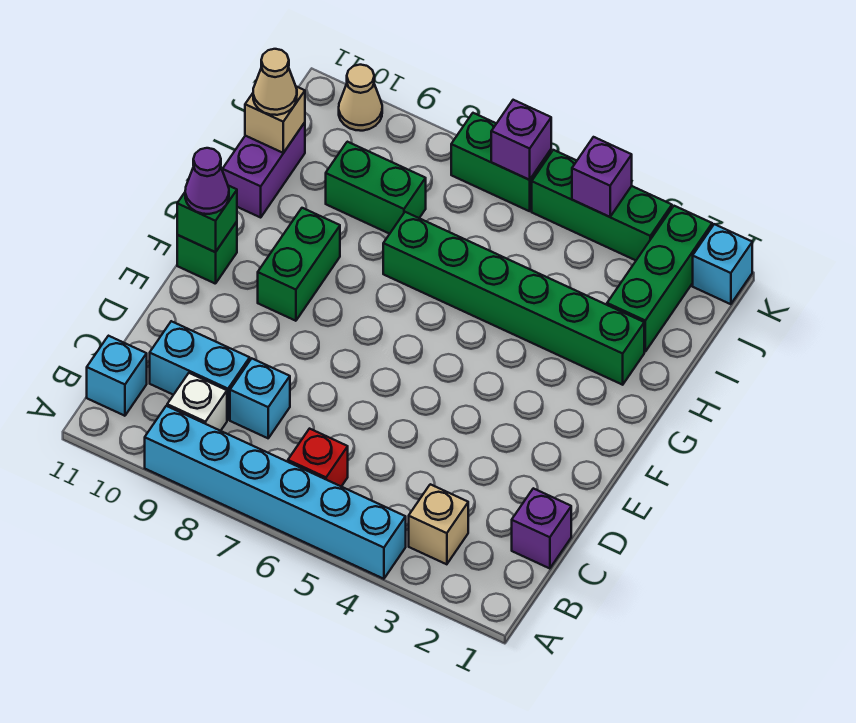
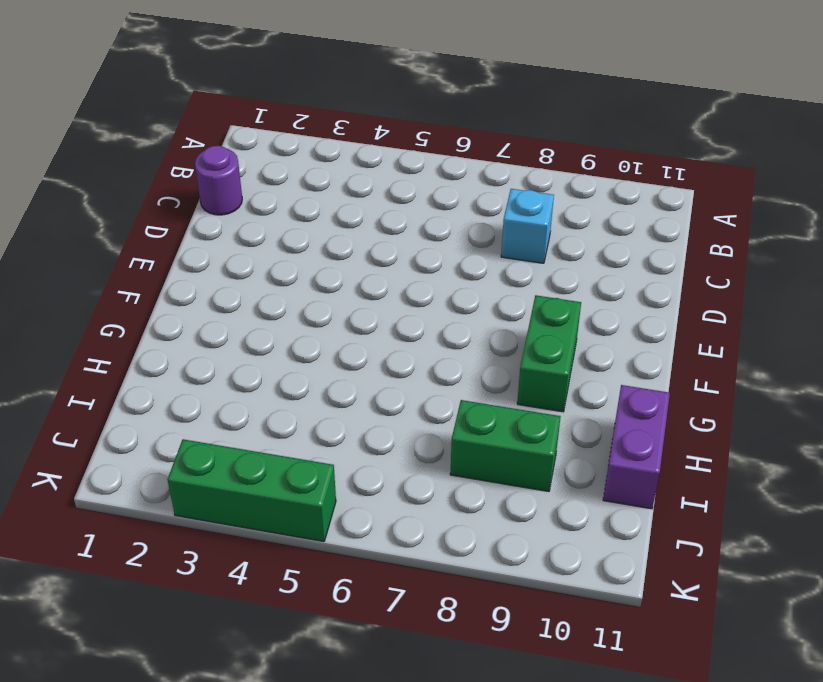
purple 1x1 round brick [195,146,242,215] -> purple 1x1 brick [512,488,571,569]
none -> cyan 1x6 brick [145,406,406,579]
none -> tan 1x1 brick [409,484,468,564]
none -> red 1x1 brick [288,429,348,486]

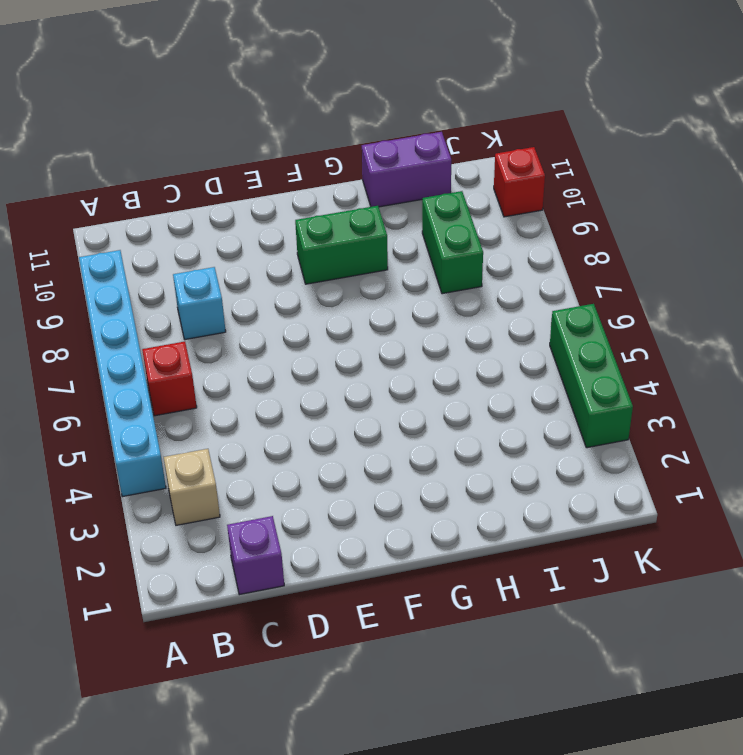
red 1x1 brick [494,147,545,217] -> tan 1x1 cone [339,65,382,131]
none -> white 1x1 brick [167,373,227,431]
none -> cyan 1x1 brick [87,336,147,416]
none -> cyan 1x2 brick [150,321,250,420]

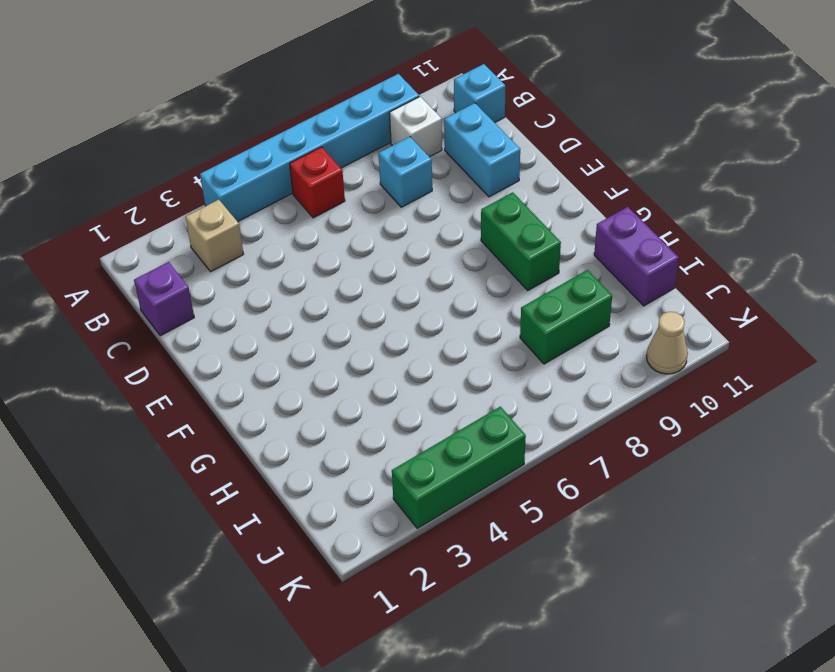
cyan 1x2 brick [444,103,520,197] -> cyan 1x2 brick turned to [150,321,250,420]
none -> green 1x1 brick [177,222,237,284]
none -> green 1x6 brick [383,212,644,385]
none -> green 1x3 brick [607,206,712,352]

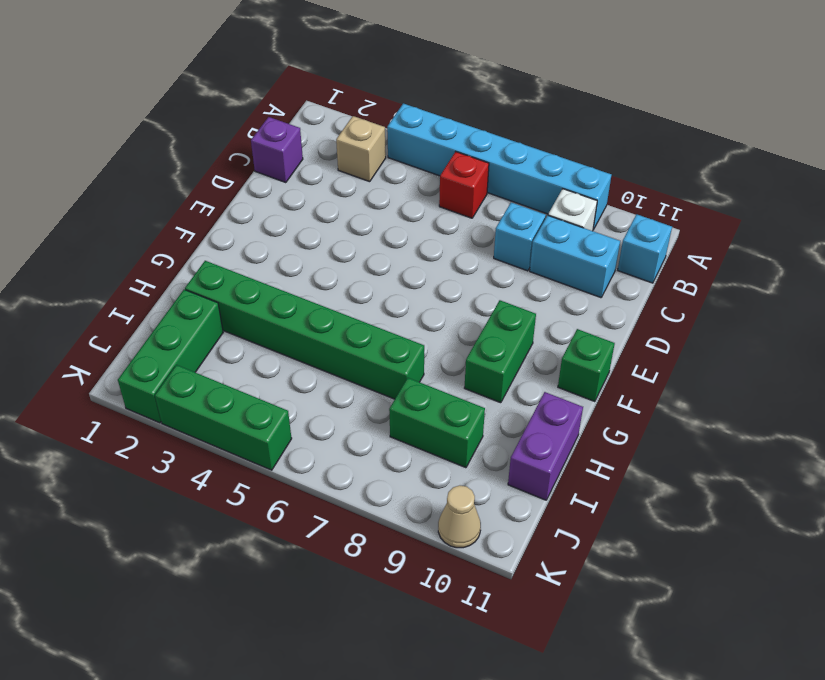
none -> cyan 1x1 brick [693,224,752,304]
none -> green 1x2 brick [451,113,551,211]
none -> green 1x1 brick [177,186,237,252]

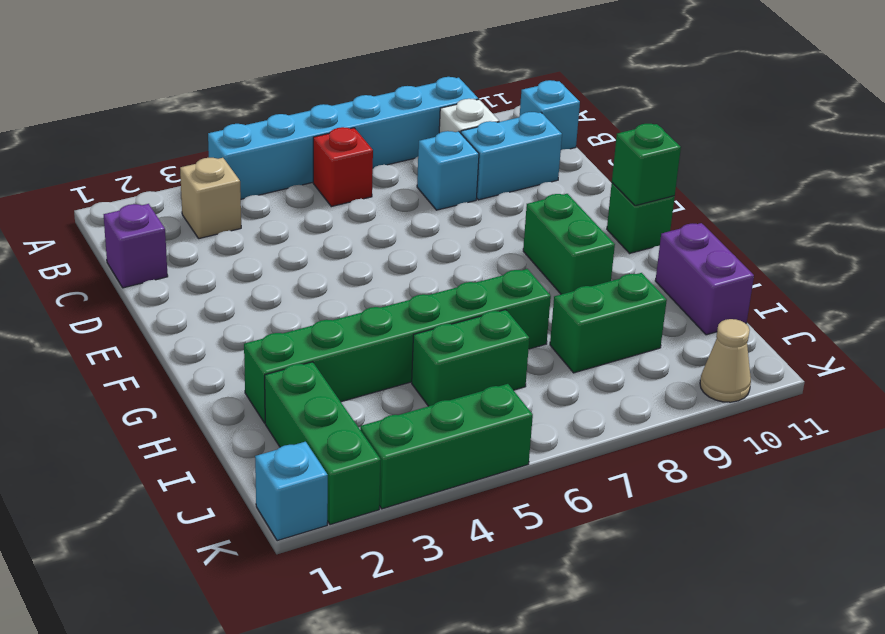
green 1x2 brick [412,310,529,406] -> green 1x2 brick moved to [451,113,551,211]
none -> tan 1x1 brick [245,87,305,153]
none -> purple 1x1 brick [572,137,632,217]
none -> purple 1x1 brick [491,100,551,180]

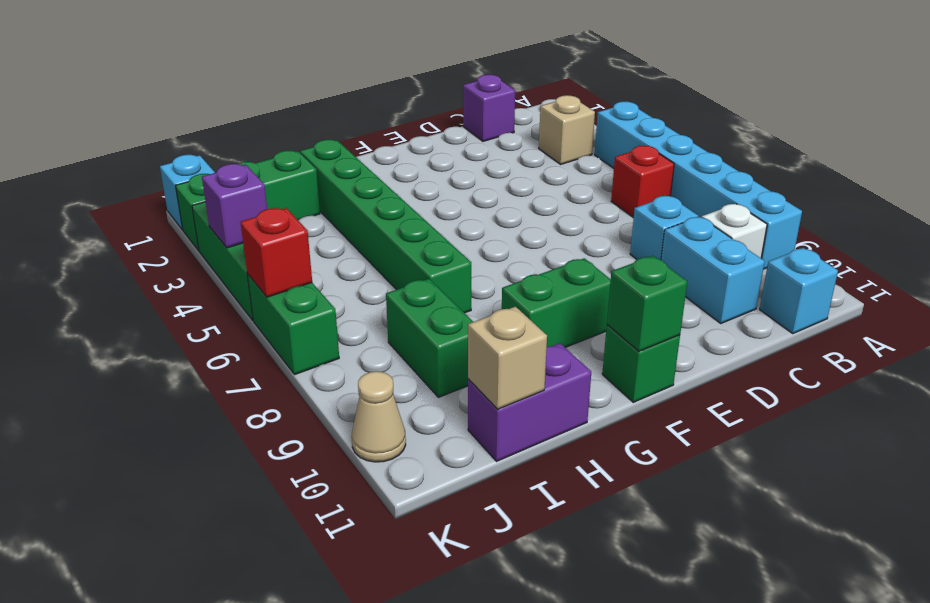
red 1x1 brick [241,208,312,297] -> purple 1x1 brick [491,100,551,180]
none -> purple 1x1 cone [185,148,229,214]
none -> tan 1x1 cone [253,49,297,115]

